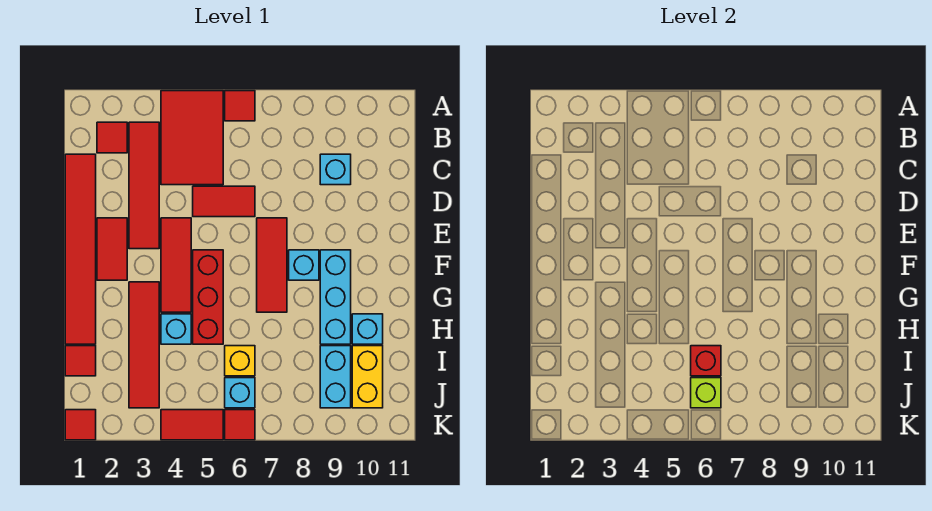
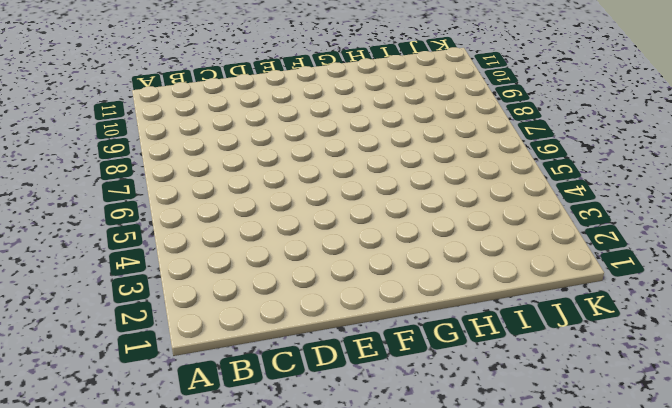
none -> red 2x3 tile [161,91,223,185]
none -> red 1x1 tile [225,91,255,121]
none -> red 1x1 tile [97,122,127,153]

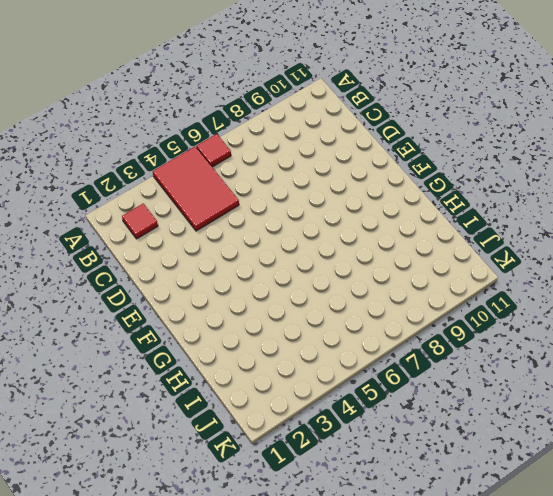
none -> red 1x4 tile [129,122,159,249]
none -> red 1x6 tile [65,154,96,344]
none -> cyan 1x1 brick [320,154,351,185]

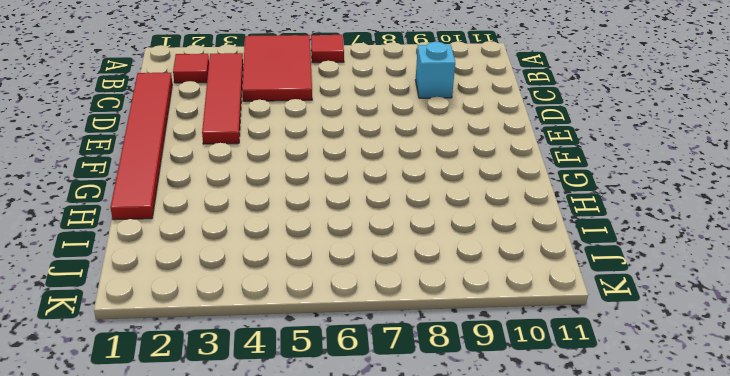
none -> red 1x2 tile [193,186,255,217]
none -> red 1x2 tile [97,218,127,280]
none -> red 1x3 tile [161,218,191,312]

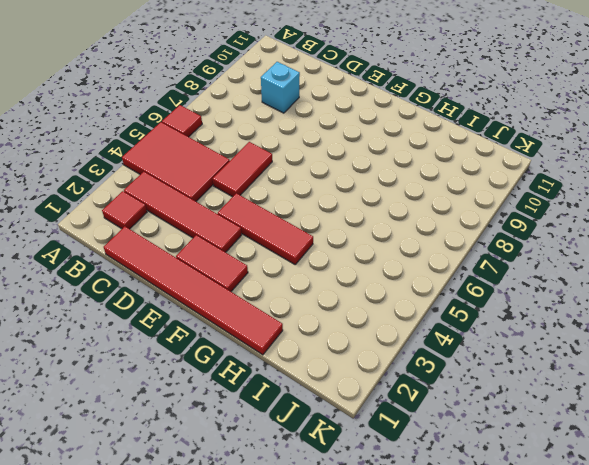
none -> red 1x3 tile [257,218,287,312]
none -> red 1x3 brick [193,250,223,344]
none -> cyan 1x1 brick [289,250,319,280]

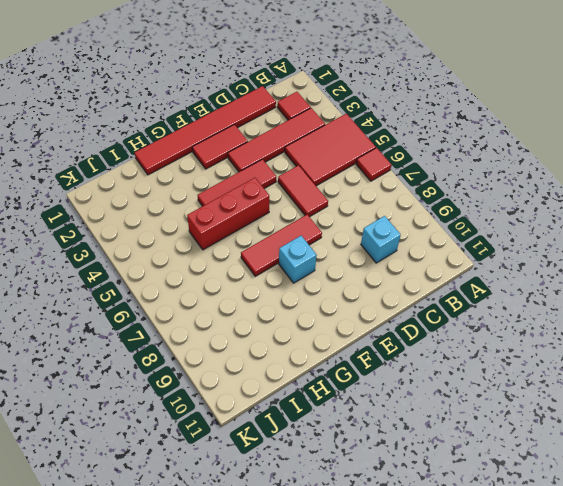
none -> cyan 1x3 brick [320,250,351,344]
none -> red 1x4 tile [129,282,159,408]
none -> cyan 1x1 brick [161,314,191,344]

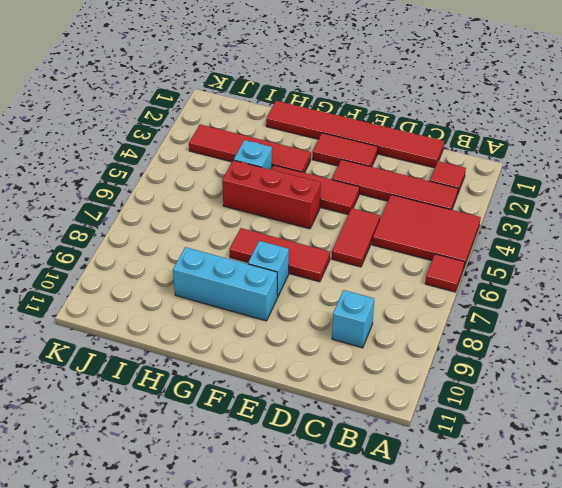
none -> cyan 1x1 brick [352,314,383,344]
none -> red 1x1 tile [65,346,96,376]
none -> yellow 1x1 brick [225,346,255,376]

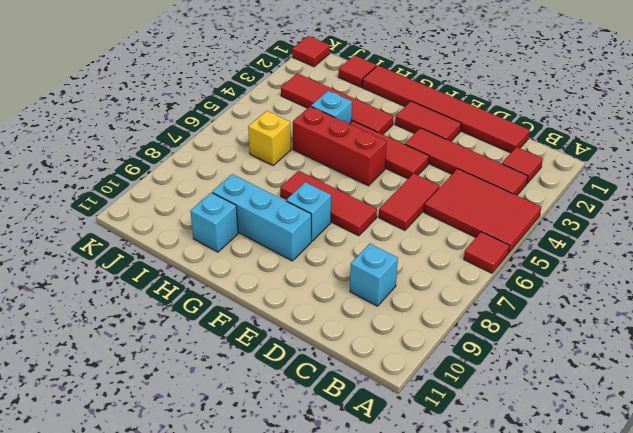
none -> cyan 1x2 brick [320,346,351,408]
none -> yellow 1x2 brick [352,346,383,408]
none -> cyan 1x1 brick [225,378,255,408]

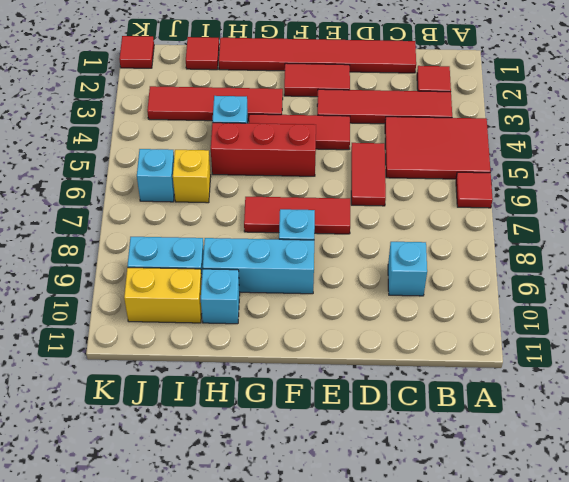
none -> red 1x2 tile [161,410,223,440]
none -> red 1x1 tile [225,410,255,440]
none -> red 1x1 brick [691,346,721,376]

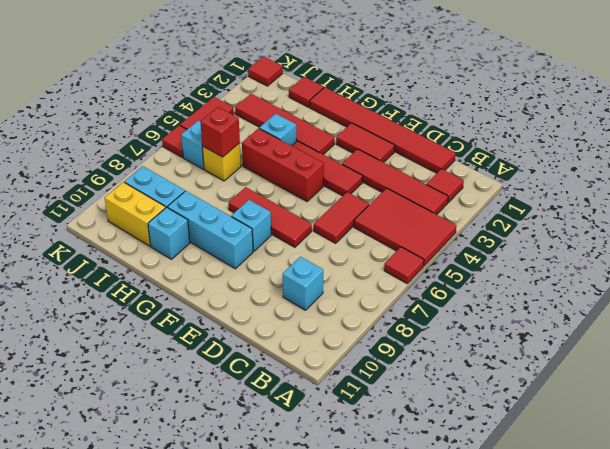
none -> lime 1x1 brick [691,378,721,408]

